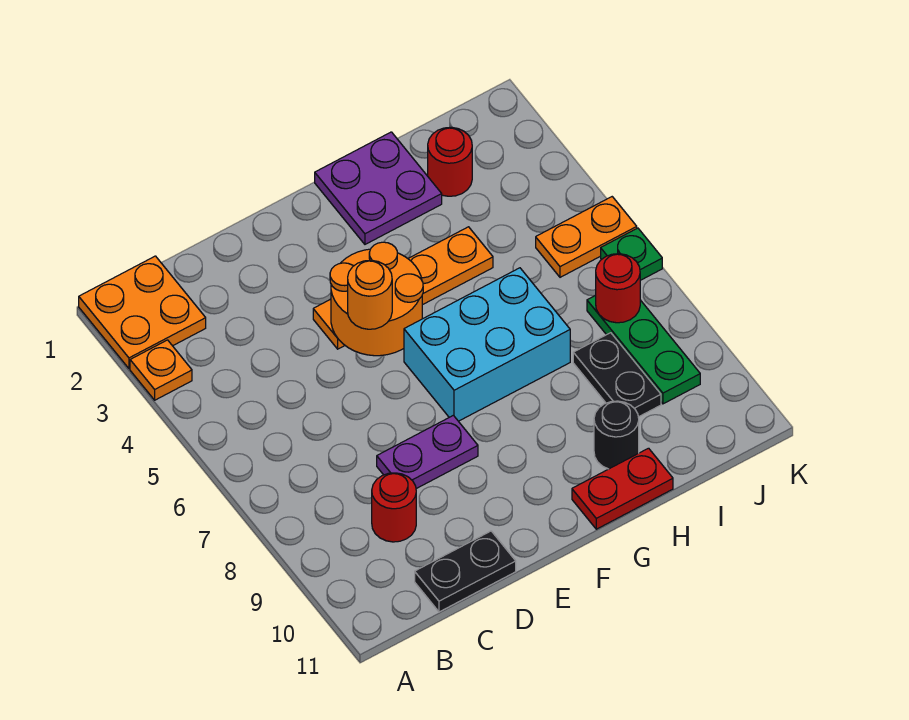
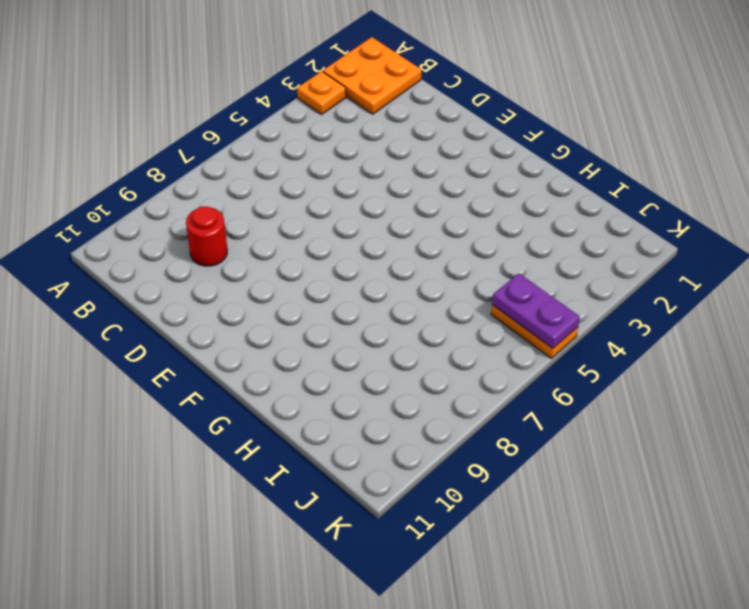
purple 1x2 plate [492,273,580,349] -> purple 1x2 plate moved to [377,415,478,489]
none -> black 1x2 plate [415,531,516,612]
none -> orange 1x4 plate [313,227,493,349]
none -> cyan 2x3 brick [404,268,570,421]

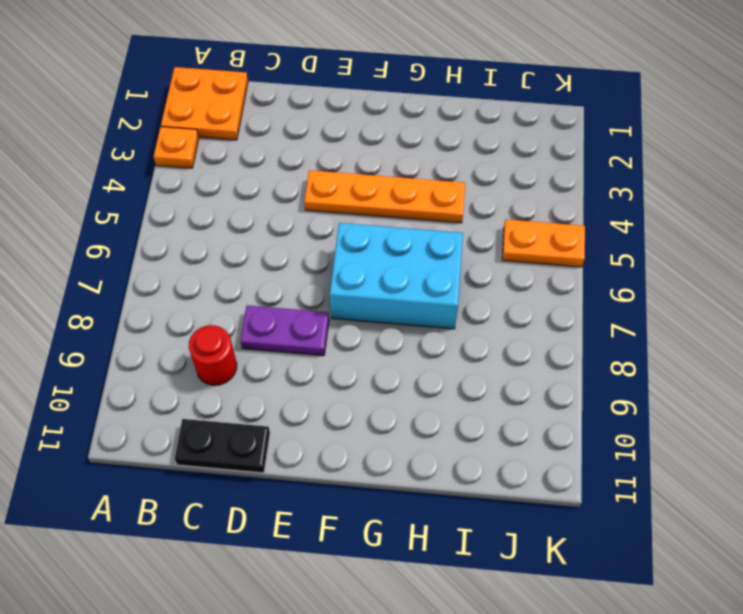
none -> purple 2x2 plate [315,132,442,244]
none -> red 1x2 plate [572,448,673,529]
none -> black 1x1 round brick [594,401,639,469]

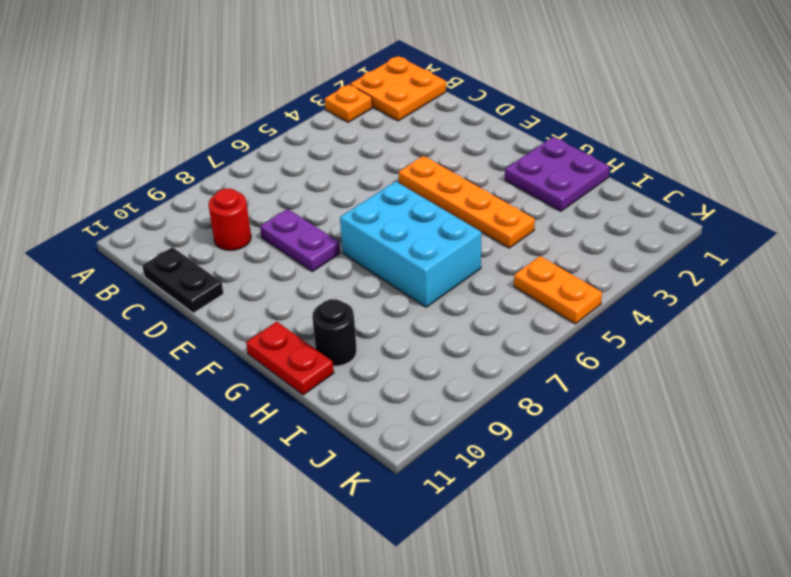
none -> red 1x1 round brick [428,127,472,196]
none -> black 1x2 plate [573,333,661,417]
none -> green 1x3 plate [587,295,700,404]

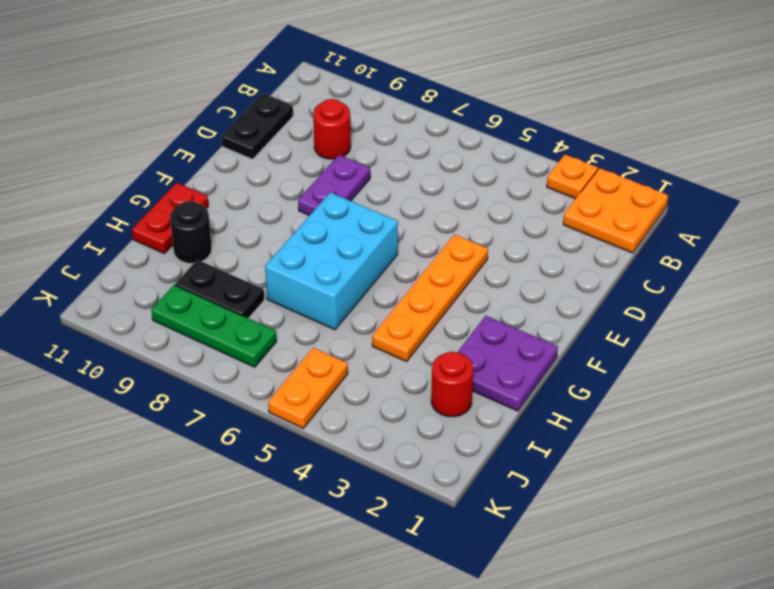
none -> green 1x1 plate [601,228,662,280]
none -> orange 2x2 round brick [330,242,423,356]
none -> red 1x1 round brick [596,254,640,323]

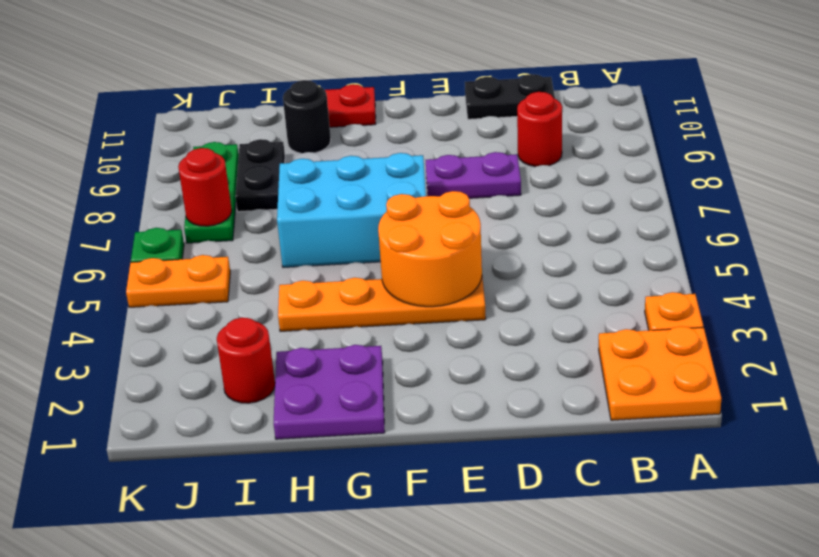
none -> orange 1x1 round brick [348,260,392,329]

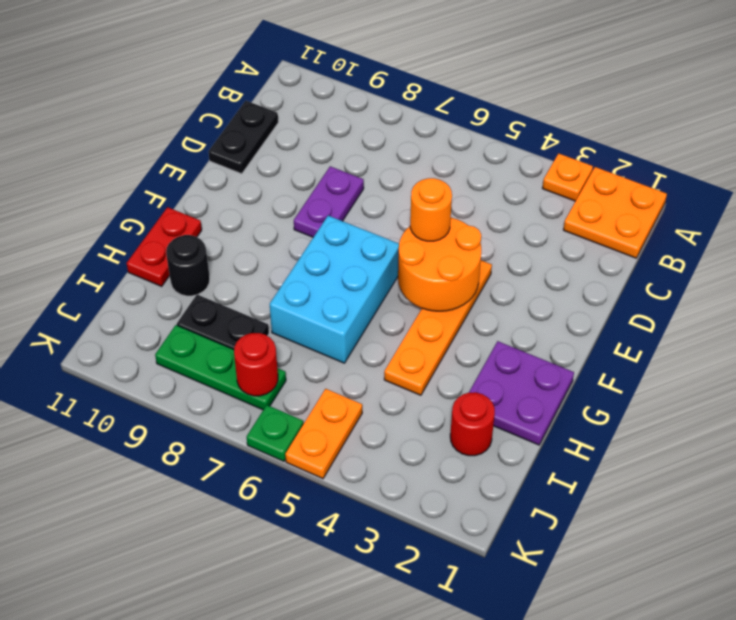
none -> red 1x1 round brick [372,473,416,542]

